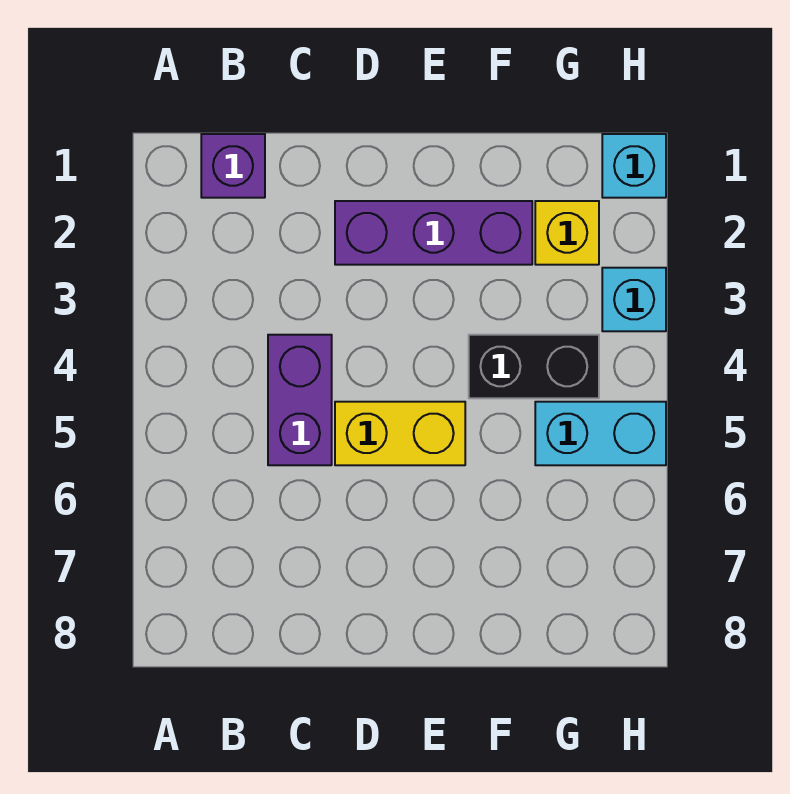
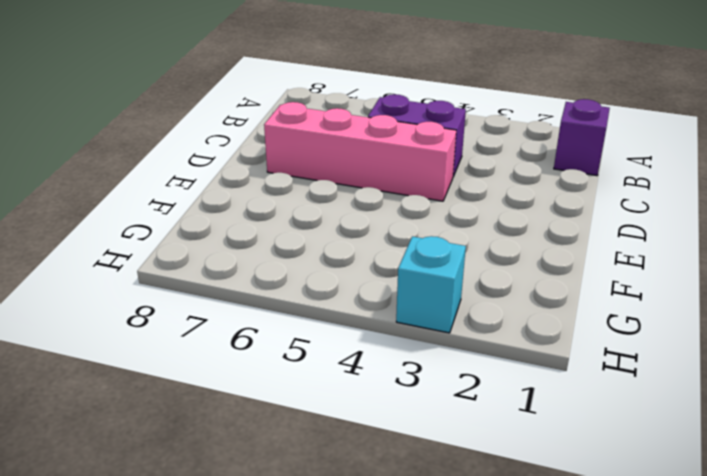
pink 1x4 brick [264,102,456,201] -> yellow 1x2 brick [335,402,465,465]
none -> purple 1x3 brick [335,201,532,265]
none -> black 1x2 brick [469,335,599,398]

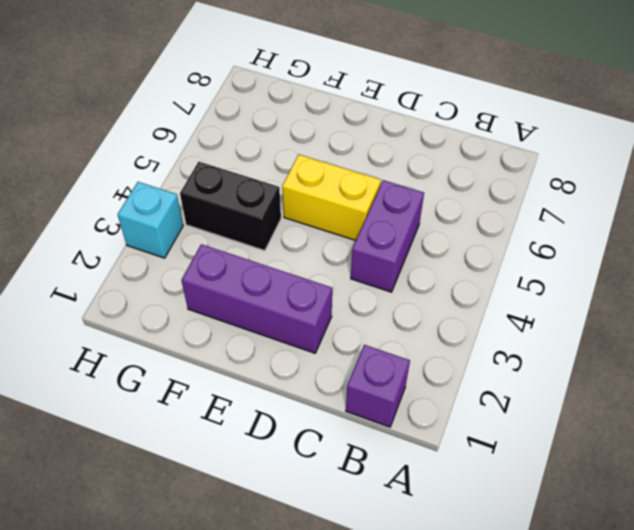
none -> yellow 1x1 brick [535,201,599,265]
none -> cyan 1x2 brick [535,402,666,465]

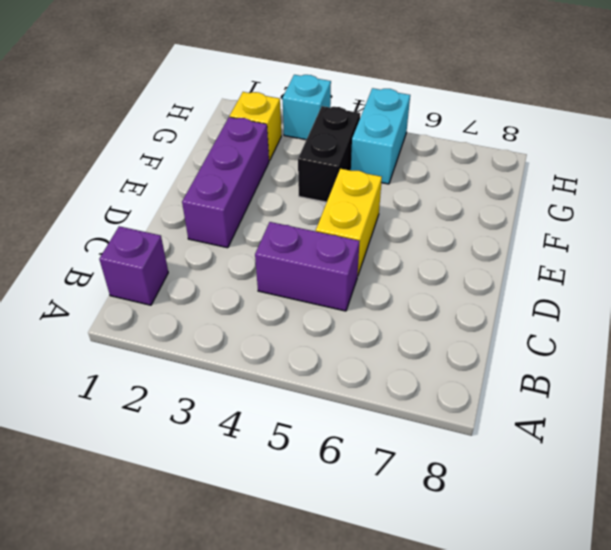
none -> cyan 1x1 brick [602,134,666,198]

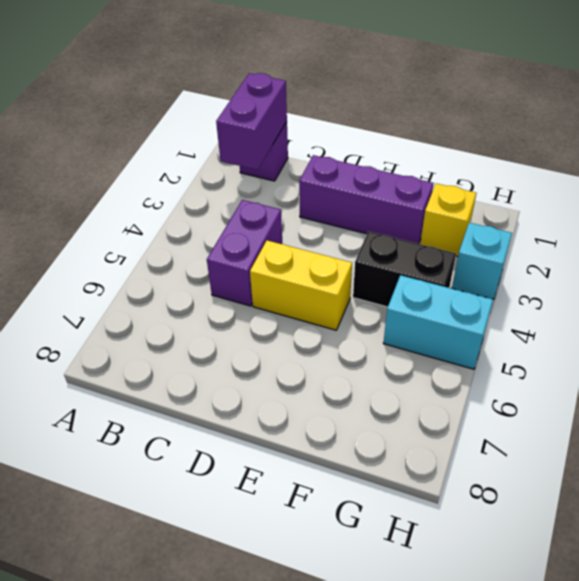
purple 1x2 brick [216,73,287,170] -> none
none -> cyan 1x1 brick [602,134,666,198]

